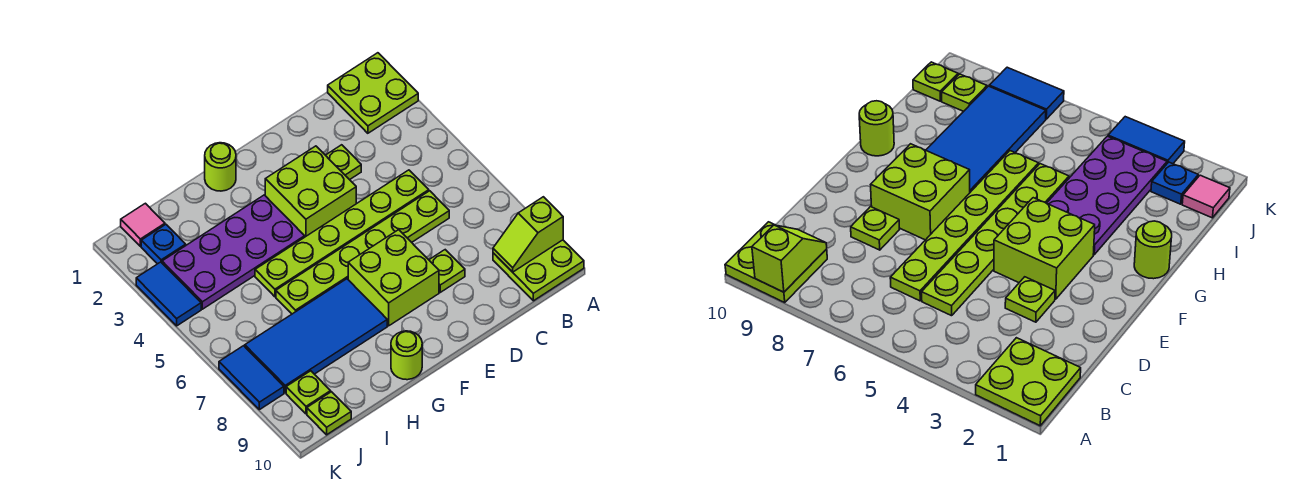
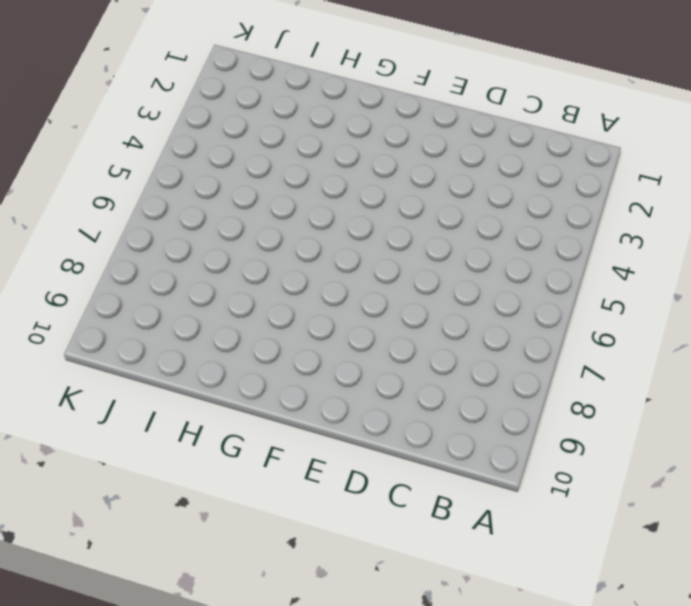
none -> lime 2x2 plate [328,53,418,133]
none -> lime 2x2 plate [493,240,584,301]
none -> lime 1x6 plate [255,170,429,297]

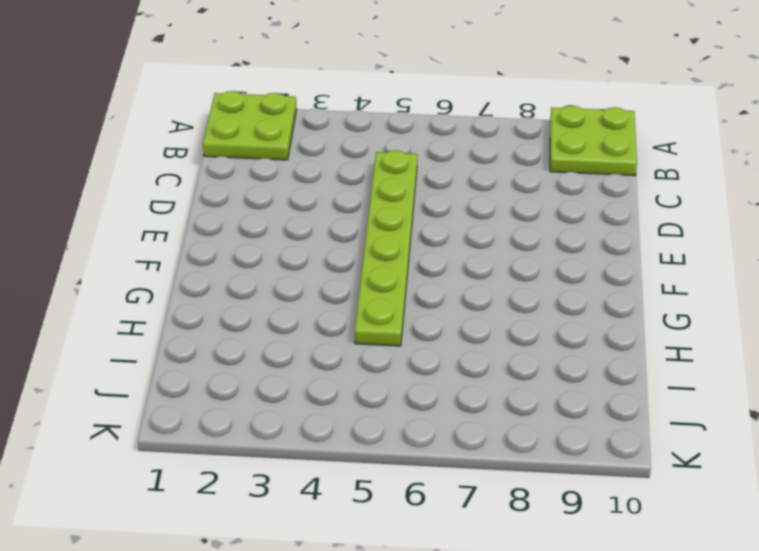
none -> lime 1x6 plate [276,191,449,314]
none -> lime 1x1 plate [326,145,361,180]
none -> lime 1x1 plate [429,250,465,292]

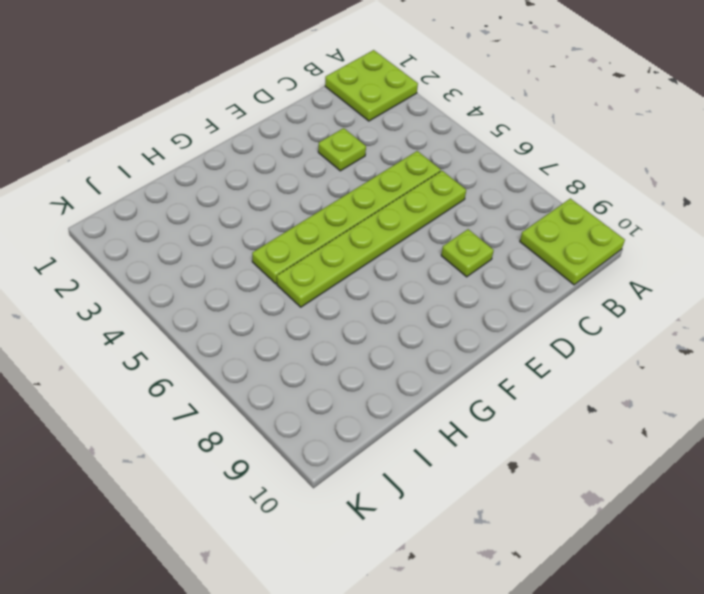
none -> lime 2x2 brick [265,146,356,237]
none -> lime 2x2 brick [348,230,439,326]
none -> lime 1x1 round brick [205,143,236,191]

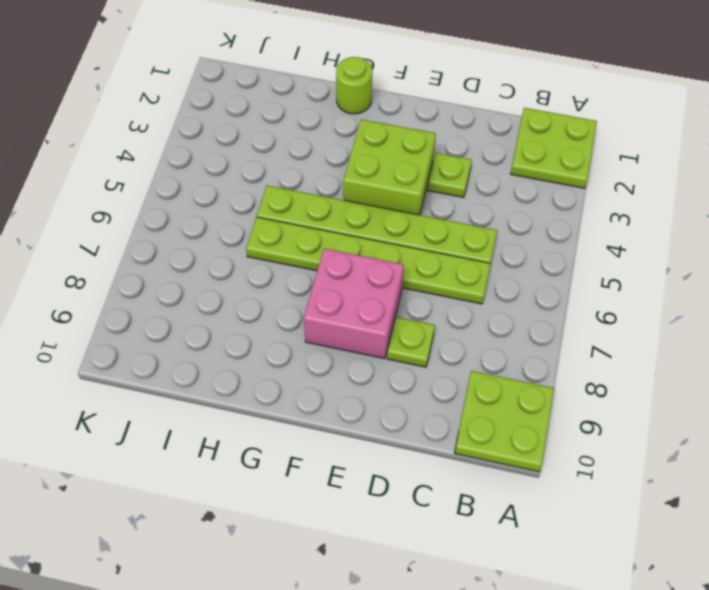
pink 2x2 brick [304,249,404,359] -> lime 2x2 brick [348,230,439,326]
none -> purple 2x4 plate [162,195,305,309]
none -> blue 2x4 tile [245,279,387,393]
none -> lime 1x1 round brick [391,331,422,380]

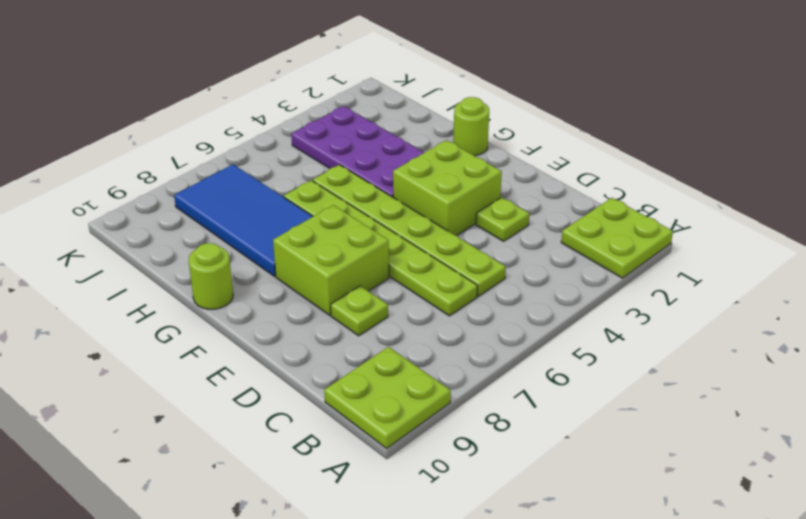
none -> pink 1x1 tile [121,203,165,246]
none -> blue 1x1 plate [141,225,186,264]
none -> lime 1x1 plate [286,371,331,414]

